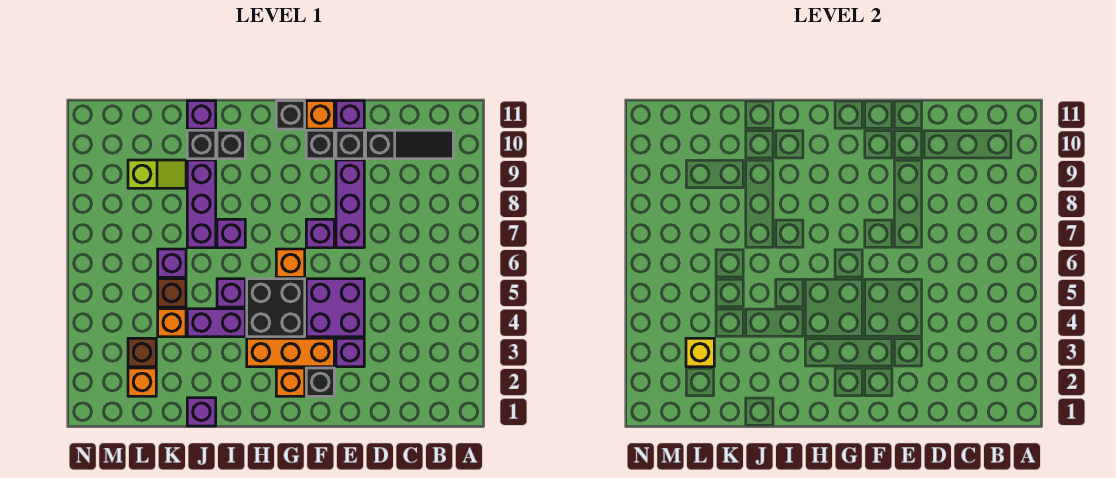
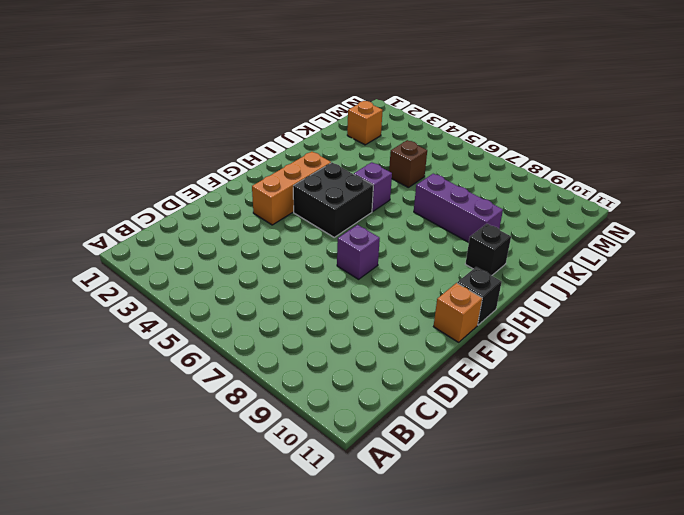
none -> black 1x3 slope [366,130,453,159]
none -> purple 1x1 brick [336,338,364,367]
none -> purple 2x2 brick [306,279,364,337]
none -> purple 1x3 brick [336,160,364,248]

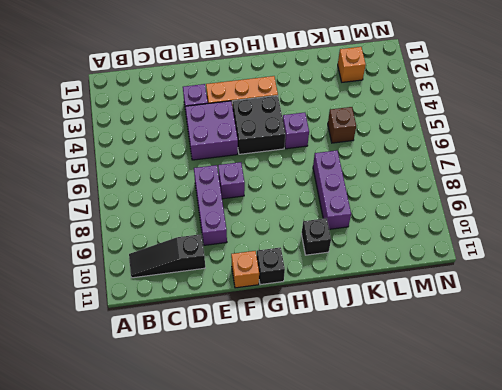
none -> black 1x1 brick [336,130,364,159]
none -> purple 1x1 brick [336,101,364,129]
none -> black 1x1 brick [306,368,334,396]
none -> black 1x1 brick [306,130,334,159]

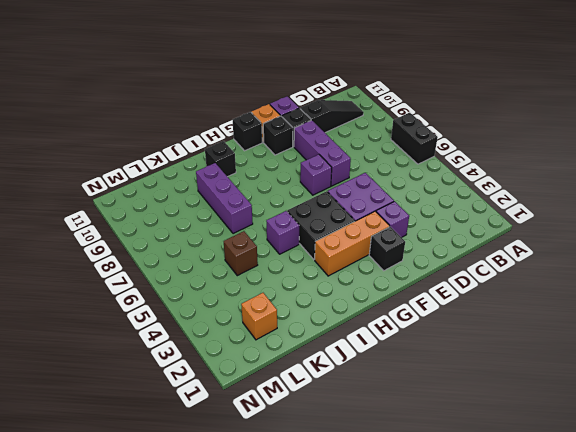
black 1x2 brick [391,113,438,164] -> none
none -> orange 1x1 brick [276,368,305,396]
none -> orange 1x1 brick [276,249,305,277]
none -> purple 1x2 brick [187,309,245,337]
none -> purple 1x1 brick [217,219,245,248]

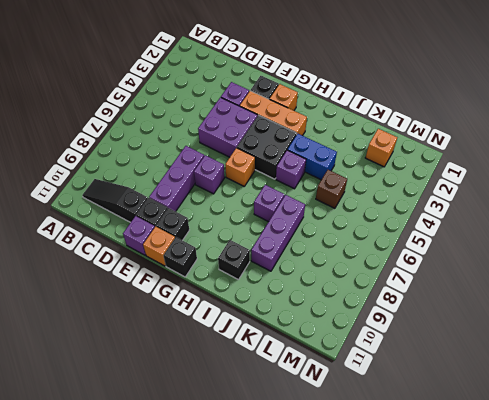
blue 1x2 brick [288,134,337,180] -> purple 1x2 brick [187,309,245,337]
none -> purple 1x1 brick [187,398,216,426]
none -> black 1x1 brick [187,130,216,159]
none -> purple 1x1 brick [187,101,216,129]
none -> orange 1x1 brick [158,309,186,337]

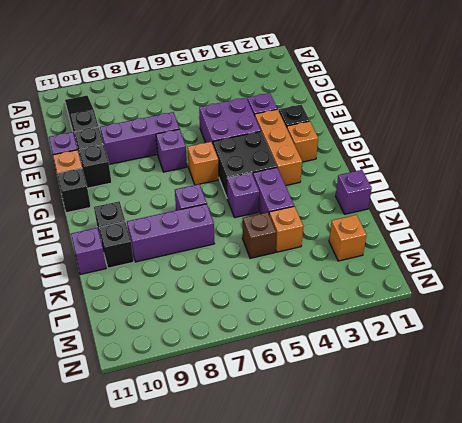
none -> purple 1x1 brick [158,249,186,277]
none -> lime 1x2 slope [128,160,186,188]
none -> brown 1x1 brick [128,338,156,367]
none -> yellow 1x1 brick [686,338,714,367]

